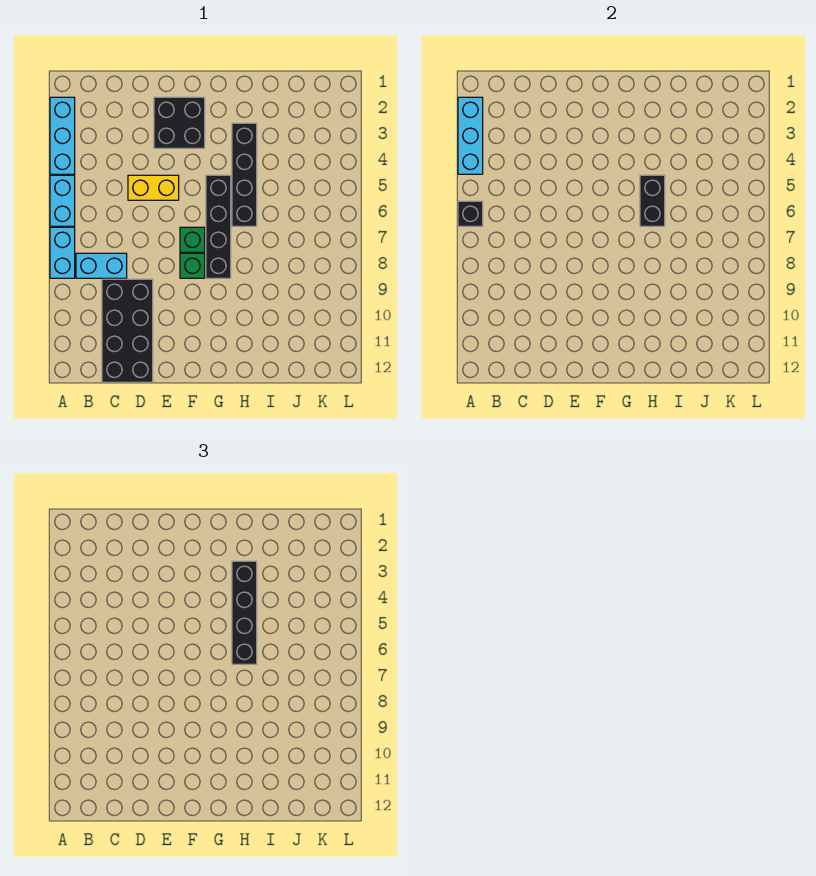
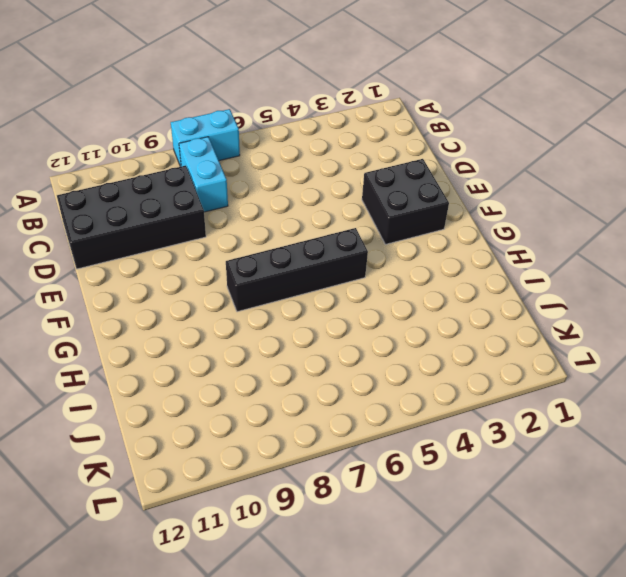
none -> cyan 1x3 brick [50,97,75,174]
none -> cyan 1x2 brick [50,175,75,226]
none -> yellow 1x2 brick [128,175,179,200]

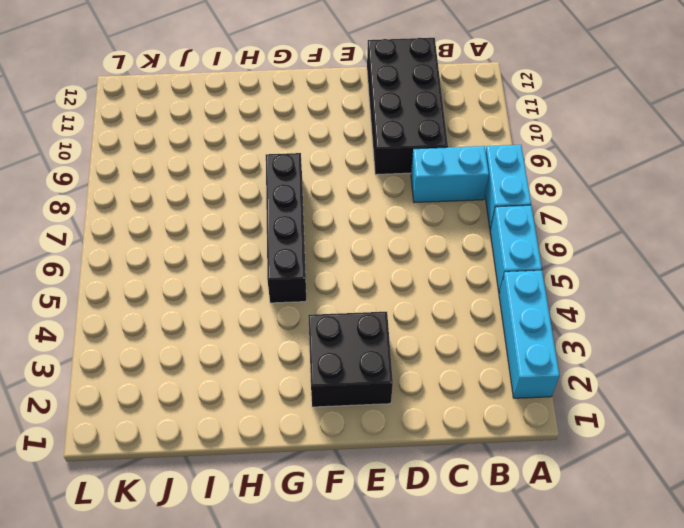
none -> yellow 1x2 brick [128,175,179,200]
none -> green 1x1 brick [180,227,205,252]
none -> green 1x1 brick [180,253,205,278]

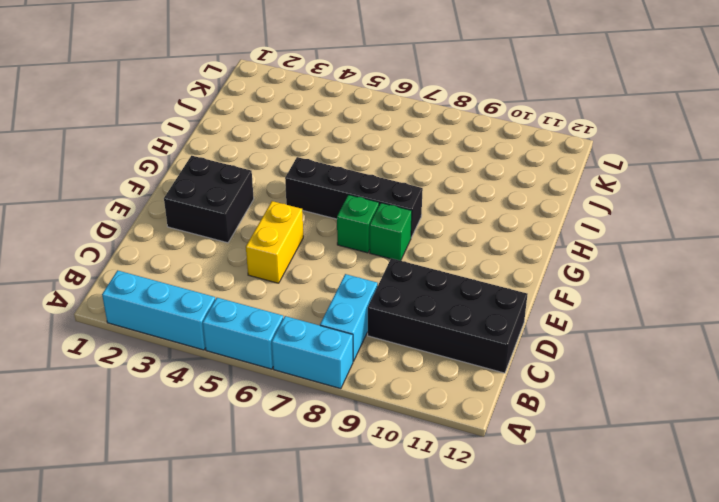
none -> black 1x4 brick [232,123,257,226]
none -> cyan 1x3 brick [458,97,483,174]
none -> black 1x1 brick [458,201,483,226]

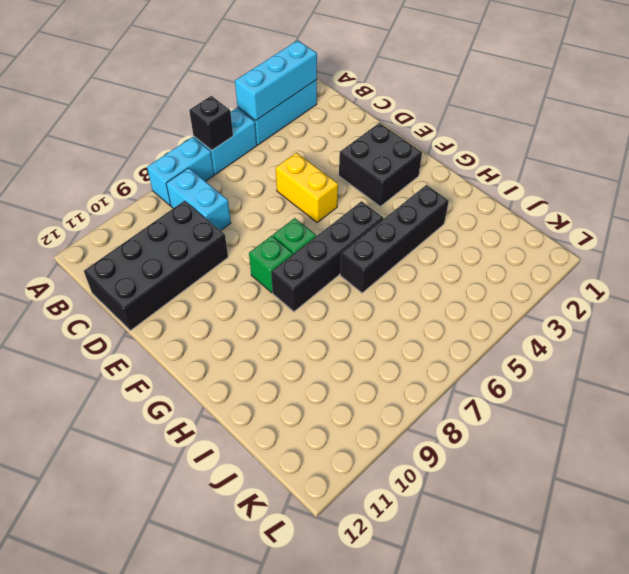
none -> black 1x2 brick [640,175,665,226]
none -> black 1x4 brick [232,561,257,664]

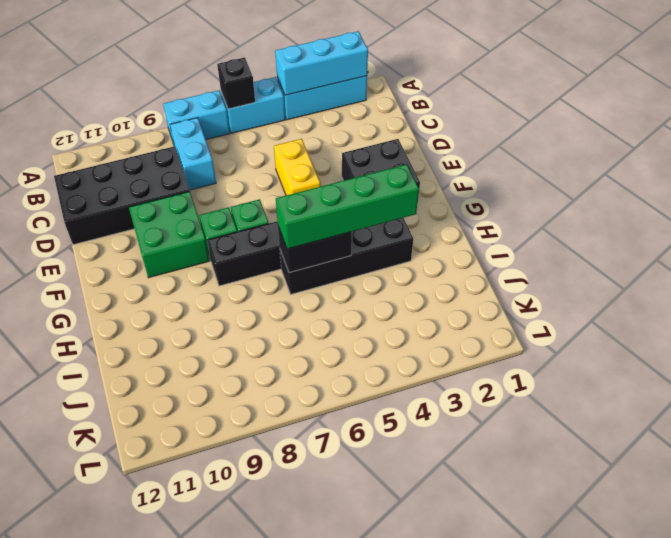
green 2x2 brick [129,192,209,278] -> none
green 1x4 brick [276,164,419,249] -> black 1x4 brick [232,561,257,664]

